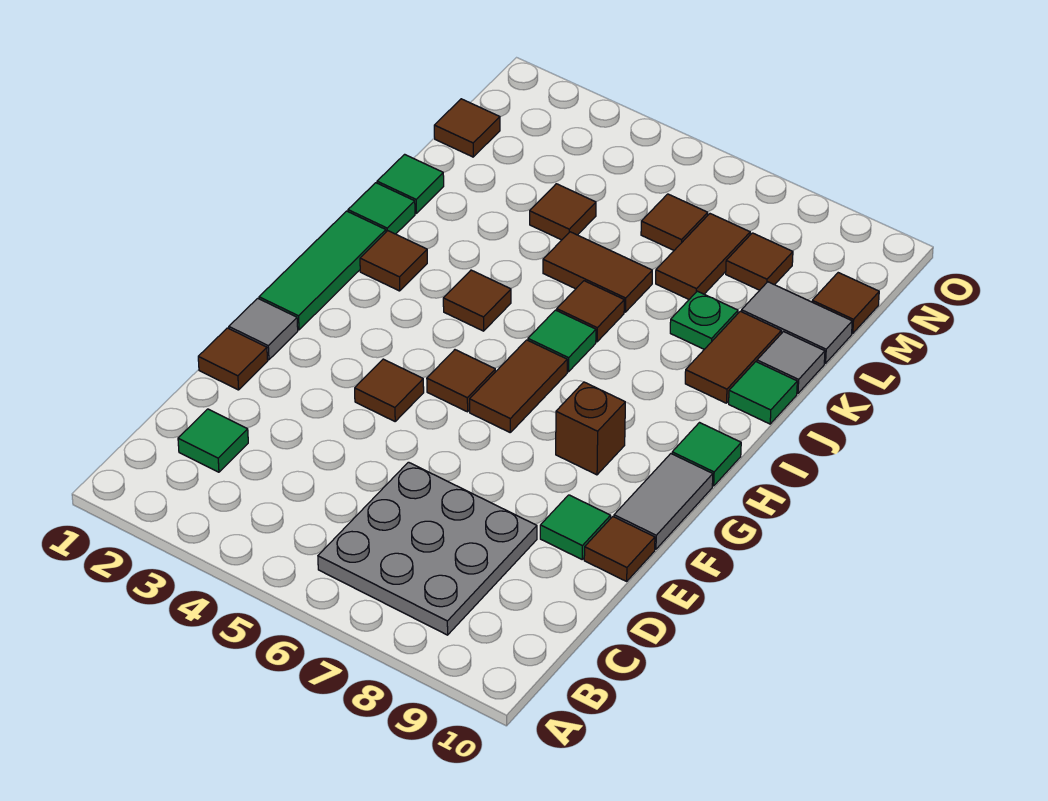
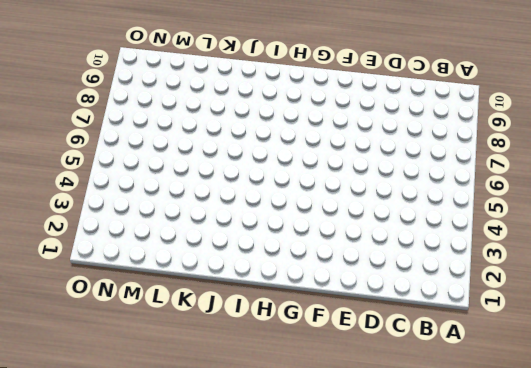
none -> grey 3x3 plate [318,462,537,635]
none -> green 1x1 tile [178,409,248,472]
none -> brown 1x1 tile [198,328,268,390]
none -> green 1x1 tile [540,495,611,559]

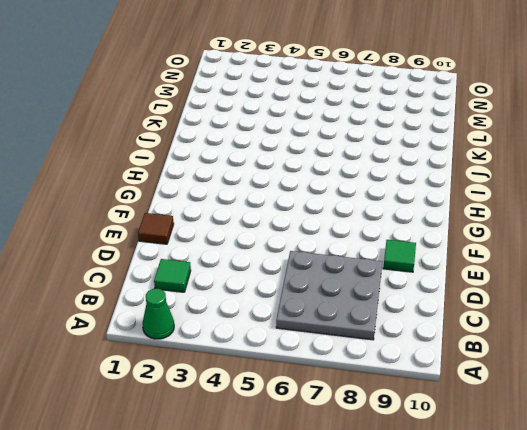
green 1x1 cone [143,289,174,339] -> none
none -> brown 1x1 tile [584,517,655,581]
none -> grey 1x1 tile [229,298,298,360]
none -> brown 1x1 tile [355,359,424,421]
none -> grey 1x2 tile [614,454,713,549]

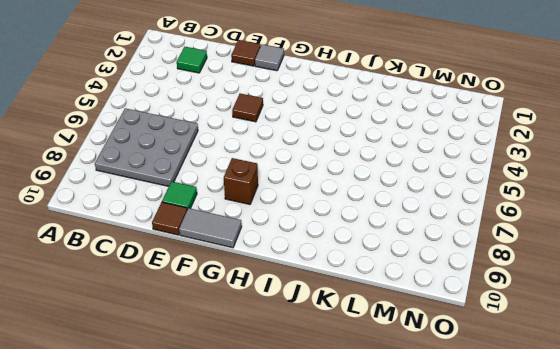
none -> green 1x3 tile [259,211,386,330]
none -> brown 1x1 tile [427,350,495,412]
none -> brown 1x2 tile [470,340,567,432]
none -> green 1x1 tile [672,423,741,486]

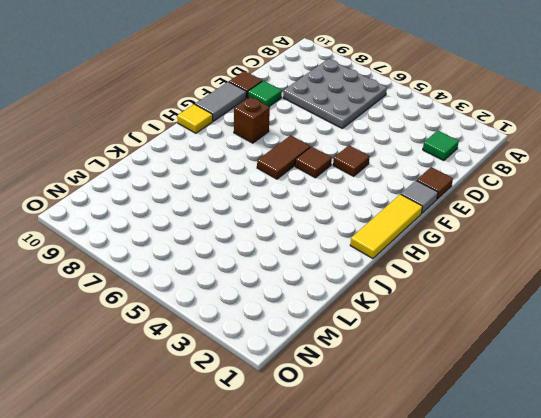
yellow 1x3 tile [350,194,423,259] -> green 1x3 tile [259,211,386,330]
yellow 1x1 tile [177,104,213,133] -> green 1x1 tile [672,423,741,486]
none -> brown 1x1 tile [360,231,427,291]
none -> brown 1x1 tile [443,270,511,331]
none -> green 1x1 tile [528,310,596,372]
none -> green 1x1 tile [348,183,415,234]

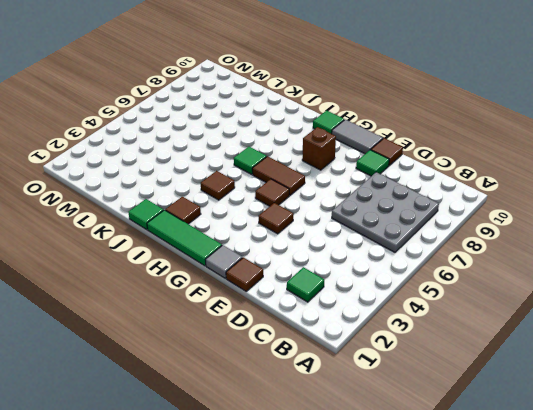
none -> brown 1x1 tile [557,281,624,342]
none -> brown 1x2 tile [685,311,781,403]
none -> green 1x1 tile [729,362,797,424]
none -> green 1x1 tile [377,154,444,213]

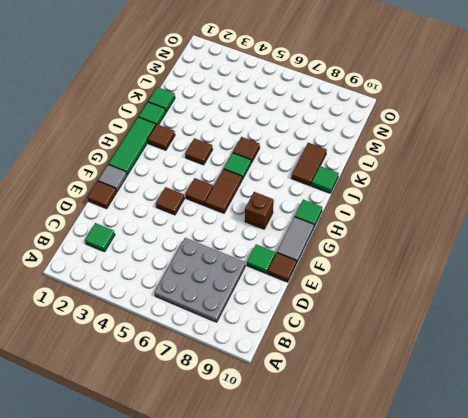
none -> brown 1x2 tile [543,232,652,312]
none -> green 1x1 plate [670,291,738,349]
none -> grey 1x1 tile [757,332,825,393]
none -> brown 1x1 tile [530,184,596,240]

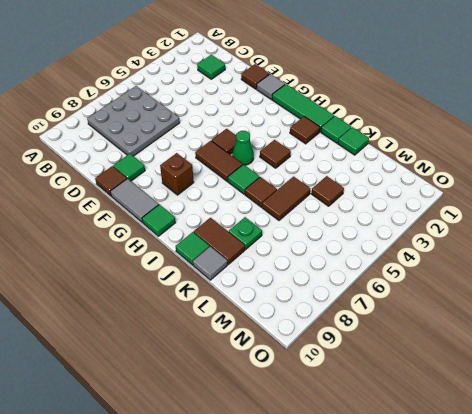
green 1x1 cone [232,131,254,165] -> none
none -> brown 1x1 tile [355,359,424,421]
none -> brown 1x2 tile [656,214,750,299]
none -> grey 1x2 tile [741,282,852,363]
none -> brown 1x1 tile [434,99,500,157]

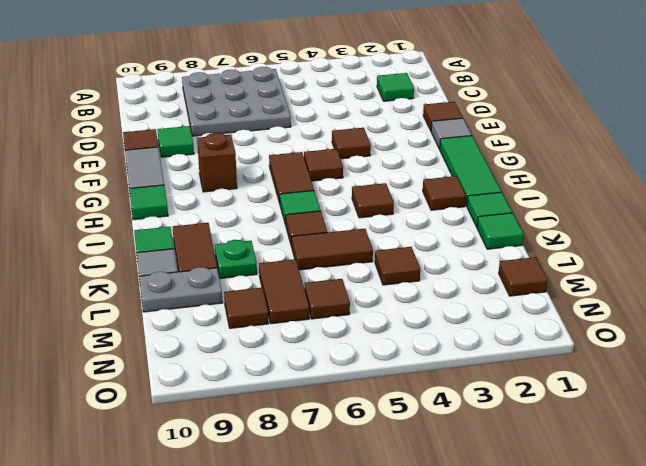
grey 1x2 plate [139,267,223,312] -> grey 1x2 tile [741,282,852,363]
none -> brown 1x1 tile [812,273,879,333]

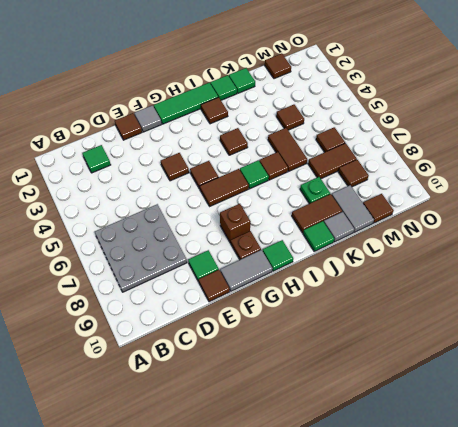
brown 1x1 plate [231,231,261,260] -> none

